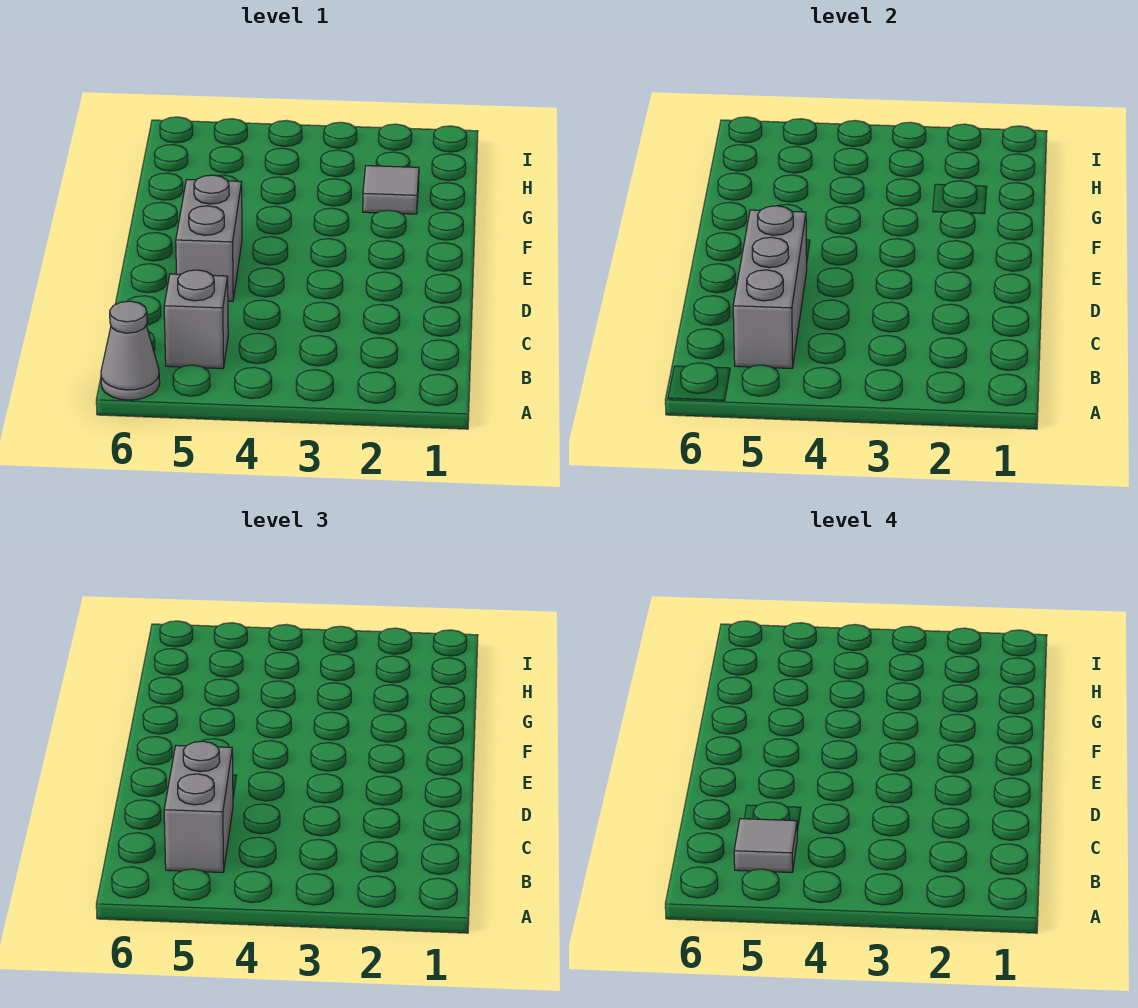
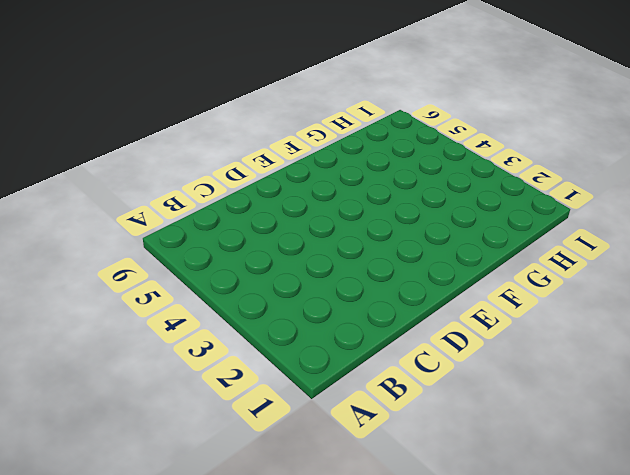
none -> grey 1x1 cone [101,301,160,400]
none -> grey 1x1 brick [164,270,228,368]

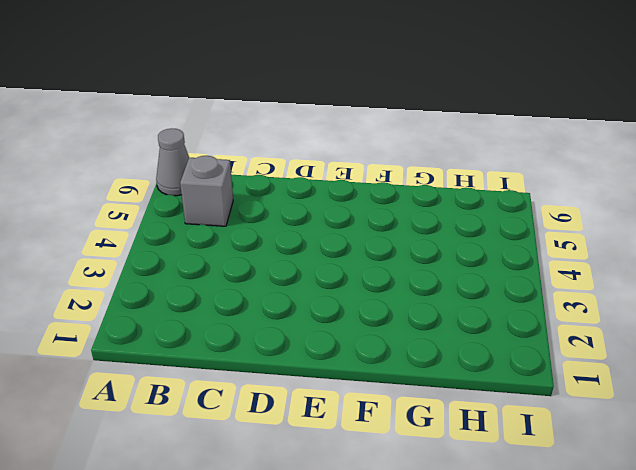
none -> grey 1x2 brick [176,175,242,301]
none -> grey 1x1 tile [363,166,419,214]

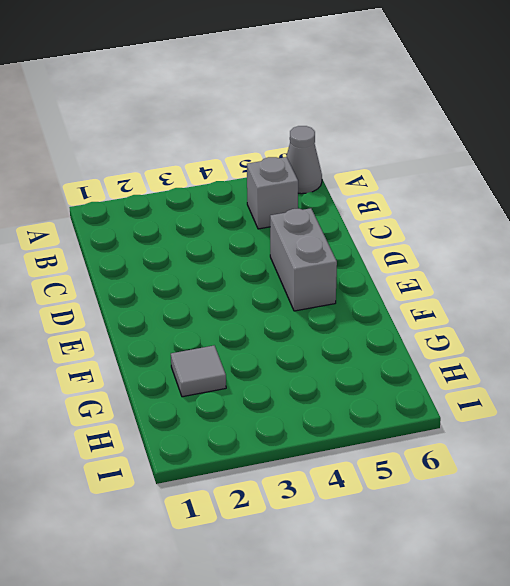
none -> grey 1x3 brick [733,206,807,368]
none -> grey 1x2 brick [164,741,233,872]

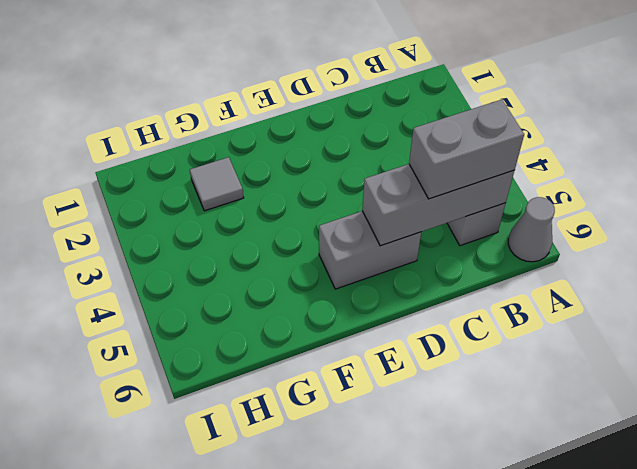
none -> grey 1x1 tile [734,819,797,872]

